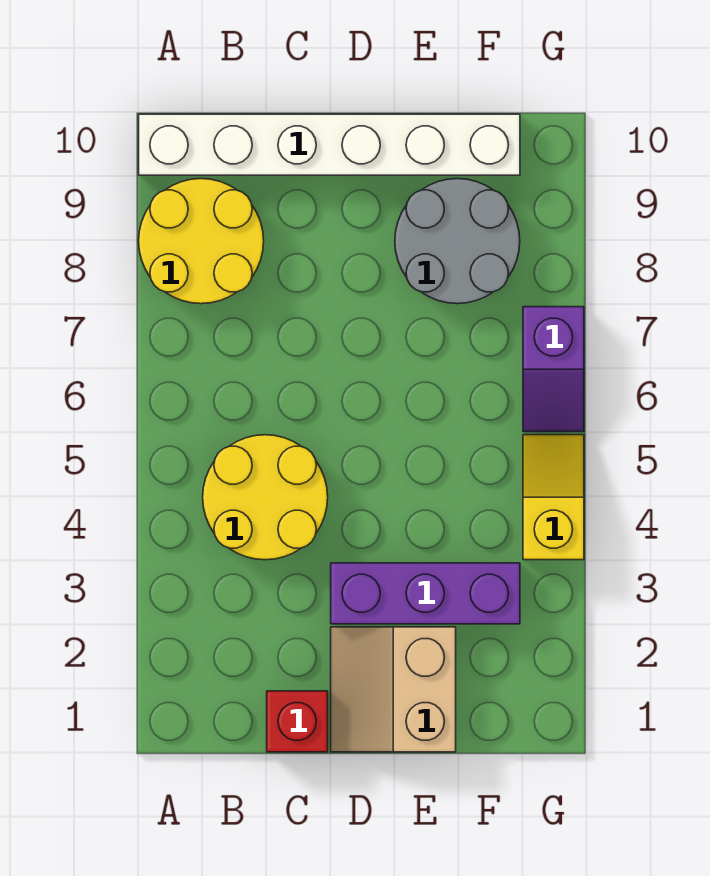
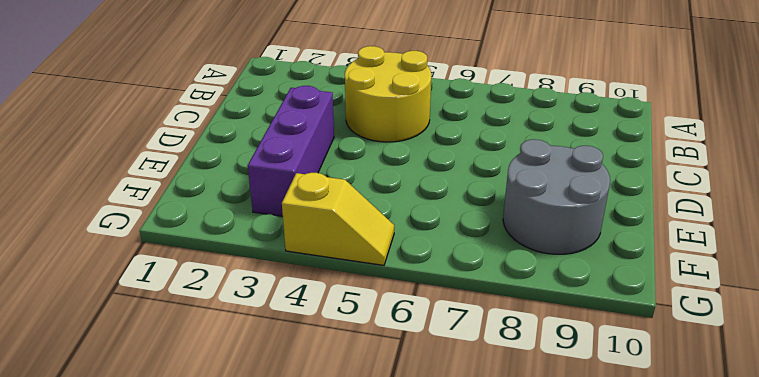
none -> yellow 2x2 round brick [139,179,264,304]
none -> white 1x6 brick [139,114,520,175]

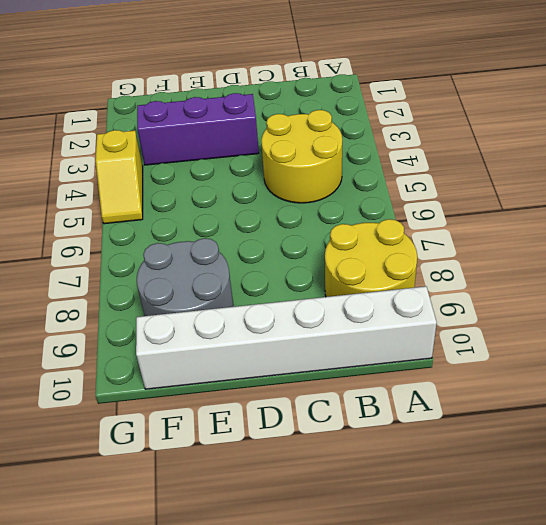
none -> red 1x1 brick [267,691,328,752]
none -> tan 2x2 slope [331,627,456,752]

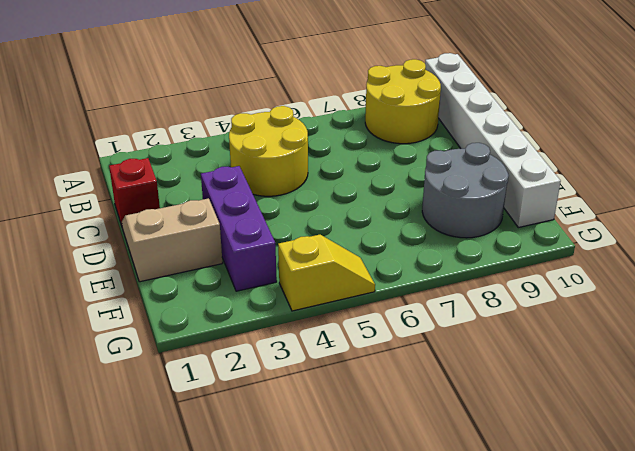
none -> purple 1x2 slope [523,307,584,432]

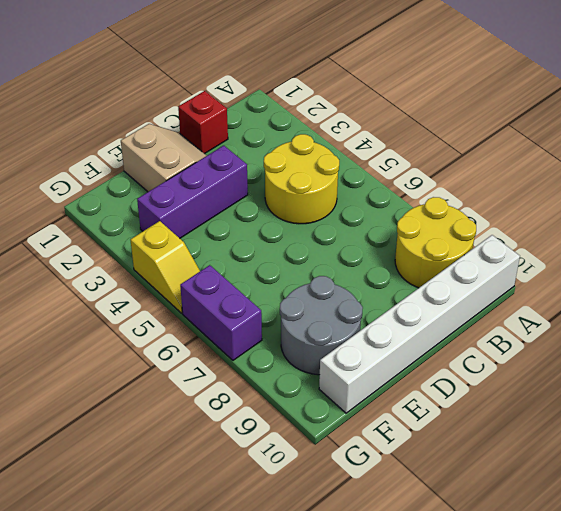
purple 1x2 brick [180,265,262,360] -> purple 1x2 slope [523,307,584,432]

